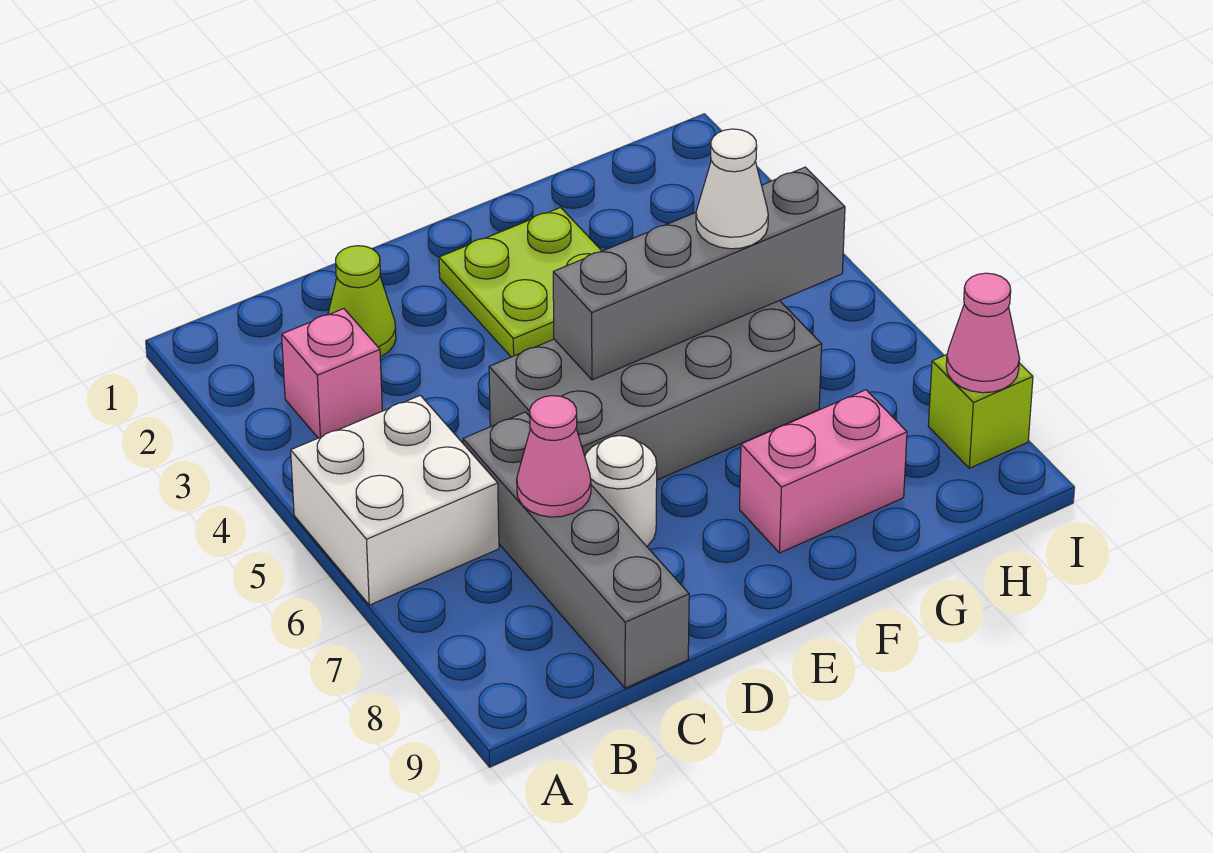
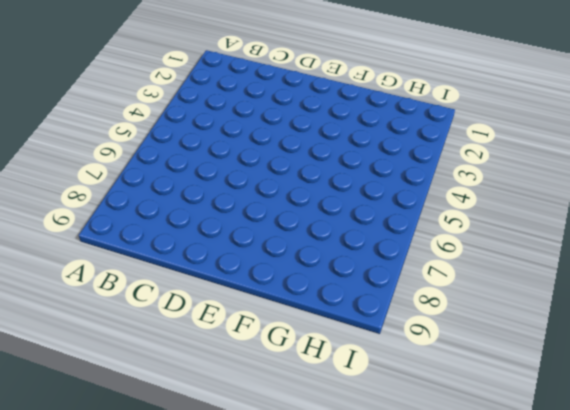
none -> white 2x2 brick [291,395,499,605]
none -> pink 1x1 brick [282,309,382,438]
none -> lime 1x1 cone [328,246,396,357]

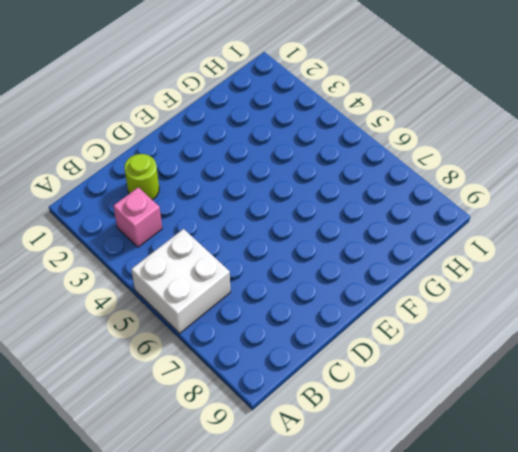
lime 1x1 round brick [124,154,159,200] -> lime 1x1 cone [328,246,396,357]
none -> grey 1x4 brick [463,412,689,688]
none -> grey 2x4 brick [489,300,822,480]
none -> white 1x1 round brick [585,436,657,546]

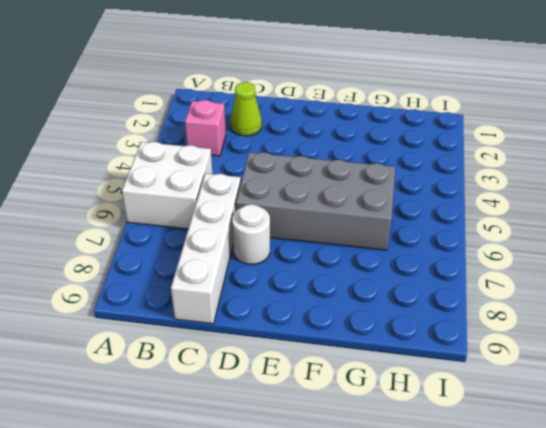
white 1x4 brick [171,173,241,324] -> grey 1x4 brick [463,412,689,688]
none -> lime 2x2 plate [439,208,601,357]
none -> pink 1x2 brick [740,390,907,553]
none -> lime 1x1 brick [928,355,1033,468]

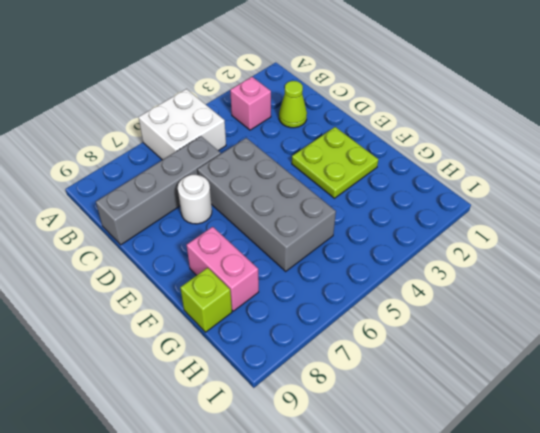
lime 1x1 brick [180,268,232,332] -> lime 1x1 brick moved to [928,355,1033,468]
none -> pink 1x1 cone [517,396,591,517]
none -> grey 1x4 brick [553,167,845,380]
none -> pink 1x1 cone [946,273,1020,393]

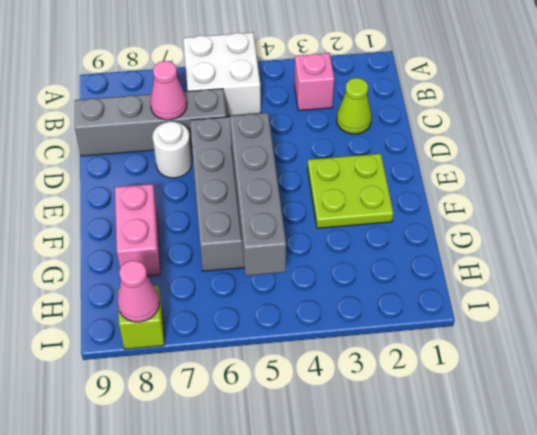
none -> white 1x1 cone [696,129,768,249]

